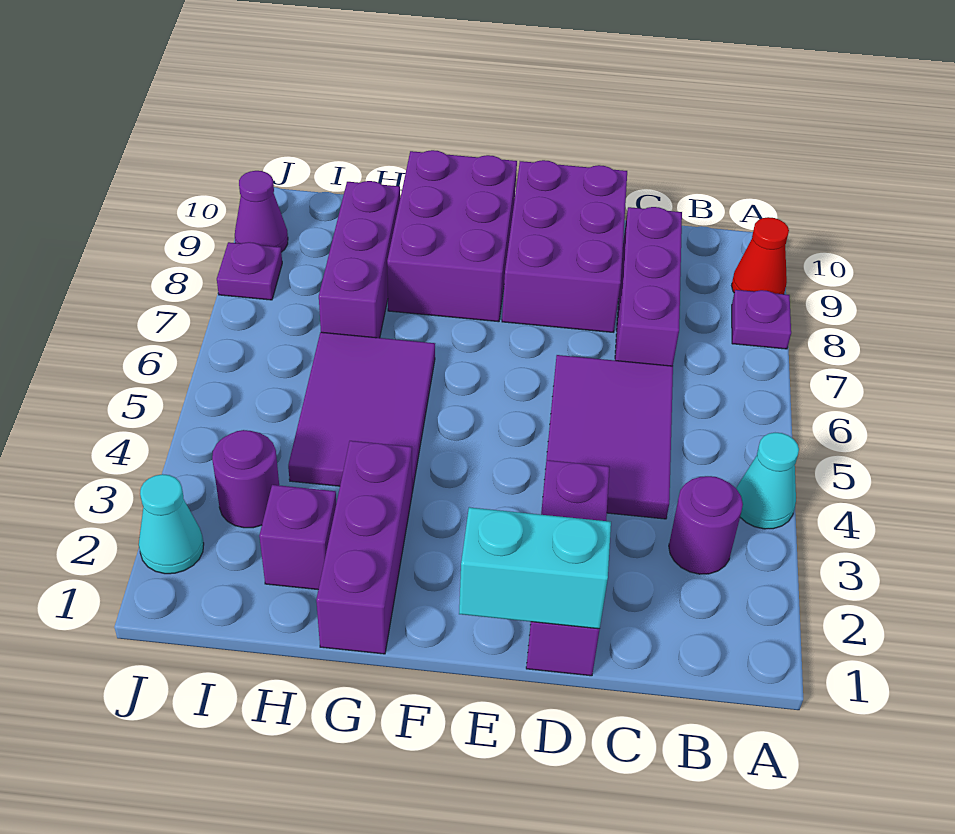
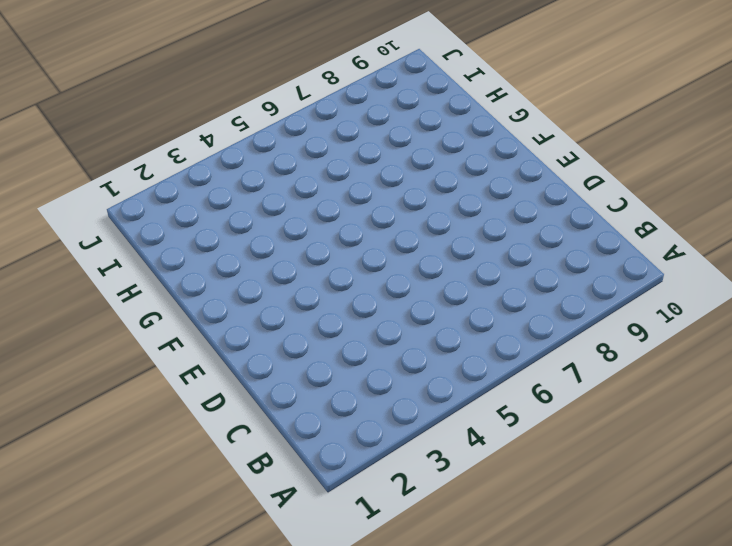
none -> cyan 1x1 cone [736,433,799,529]
none -> purple 1x1 plate [732,290,791,349]
none -> red 1x1 cone [732,217,789,294]

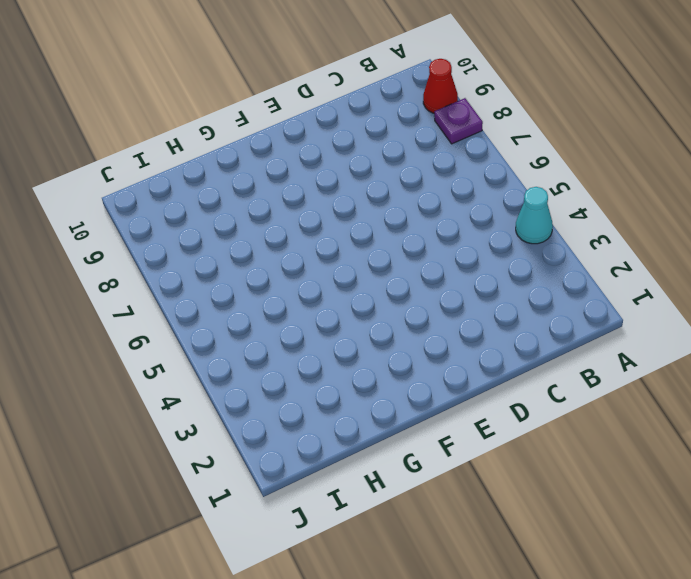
none -> purple 1x1 round brick [669,476,743,574]
none -> purple 2x3 tile [546,355,673,519]
none -> purple 1x3 brick [615,207,682,366]

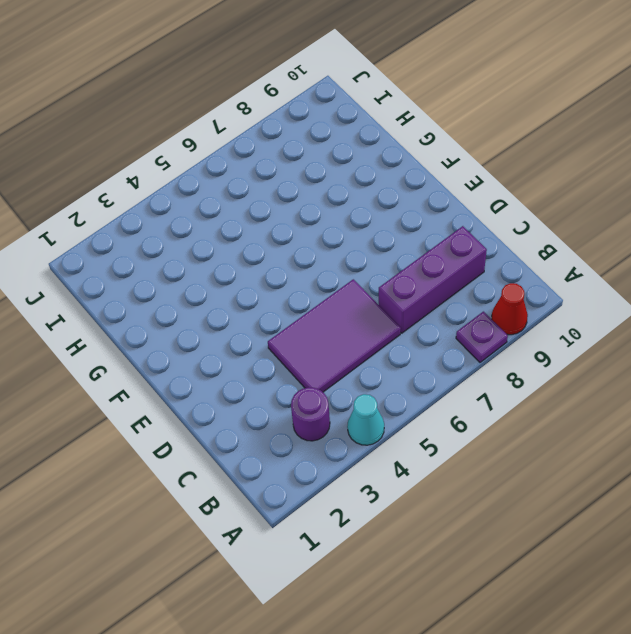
none -> purple 1x3 brick [526,460,609,676]
none -> purple 2x3 brick [502,160,627,332]
none -> purple 2x3 brick [387,150,517,322]

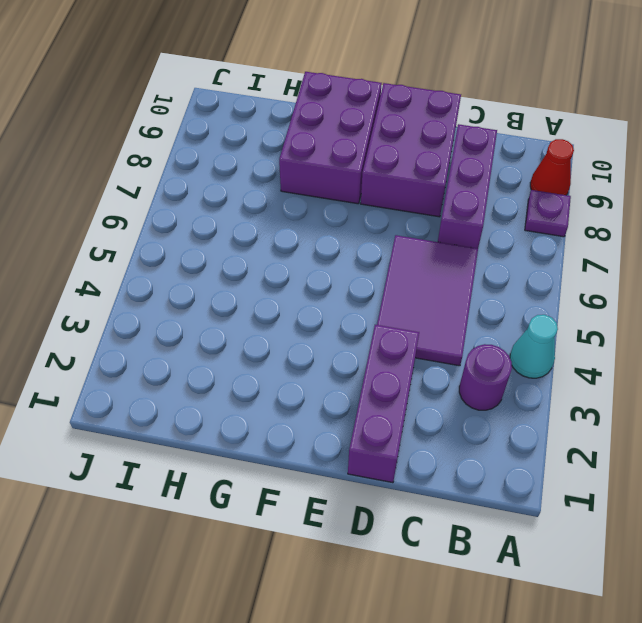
none -> purple 1x3 brick [316,441,412,654]
none -> purple 2x3 tile [288,332,435,492]
none -> purple 1x1 brick [259,485,336,589]

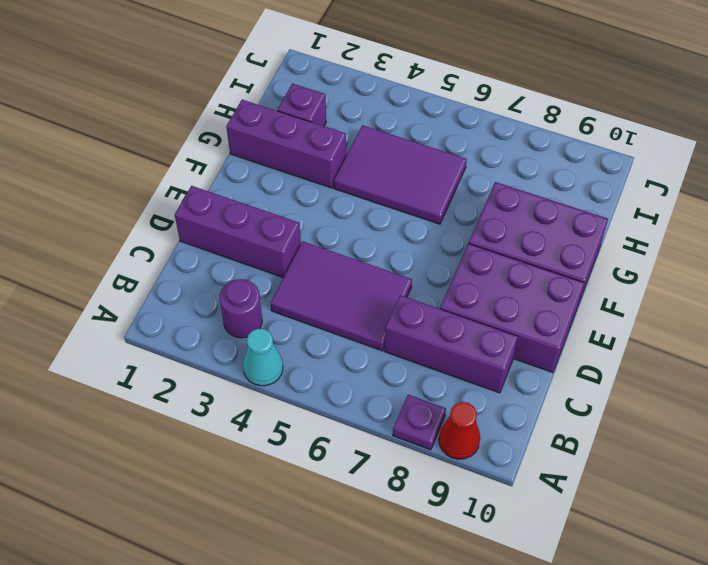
none -> purple 1x3 brick [319,181,400,338]
none -> purple 1x1 round brick [212,430,279,528]
none -> cyan 1x1 cone [139,474,204,574]

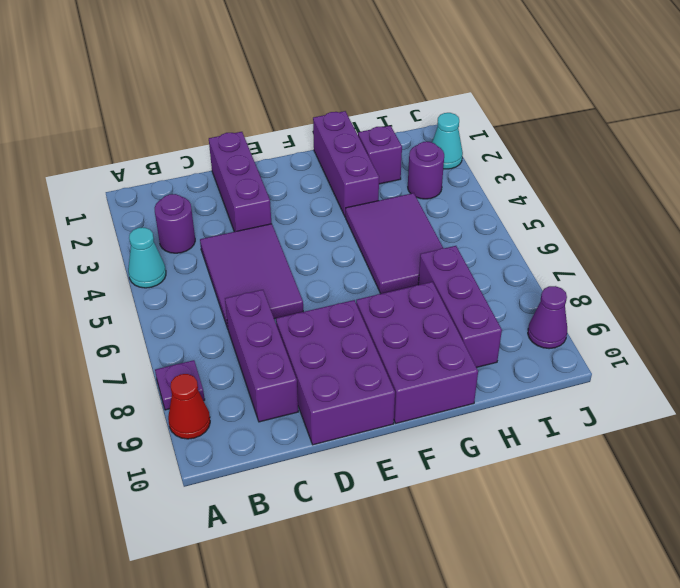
none -> purple 1x1 plate [217,242,282,300]
none -> cyan 1x2 brick [459,507,611,629]

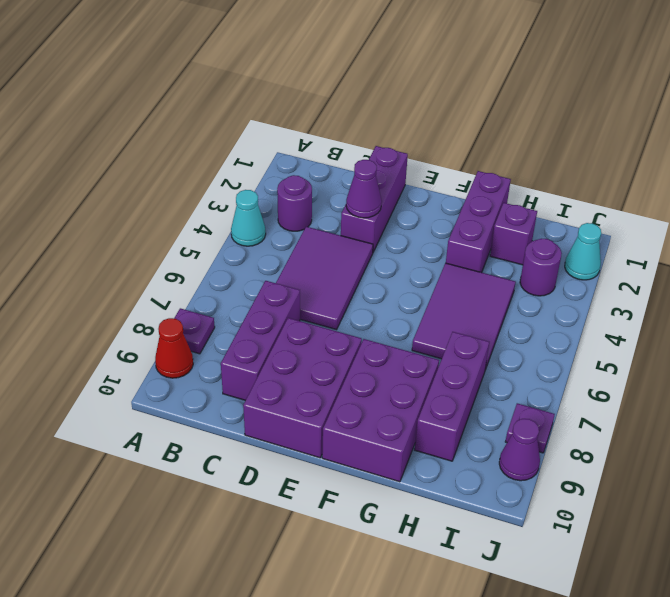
purple 1x1 cone [346,160,382,218] -> none
none -> cyan 1x2 brick [459,507,611,629]

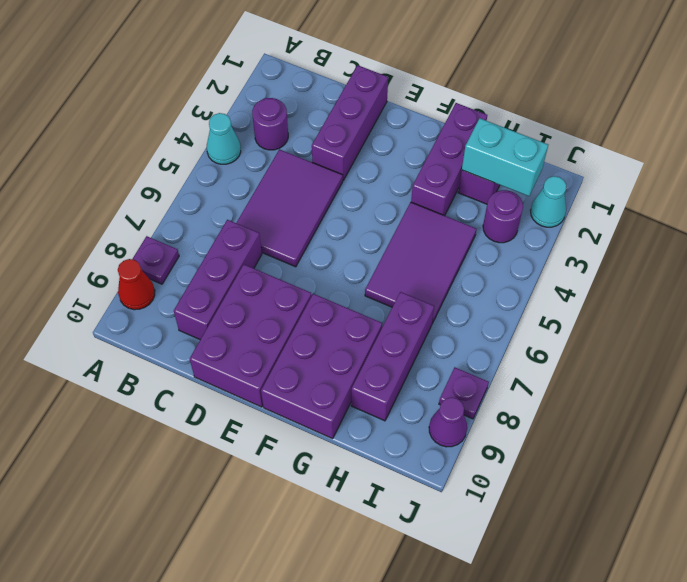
cyan 1x2 brick [462,118,548,196] -> cyan 1x2 brick moved to [459,507,611,629]

